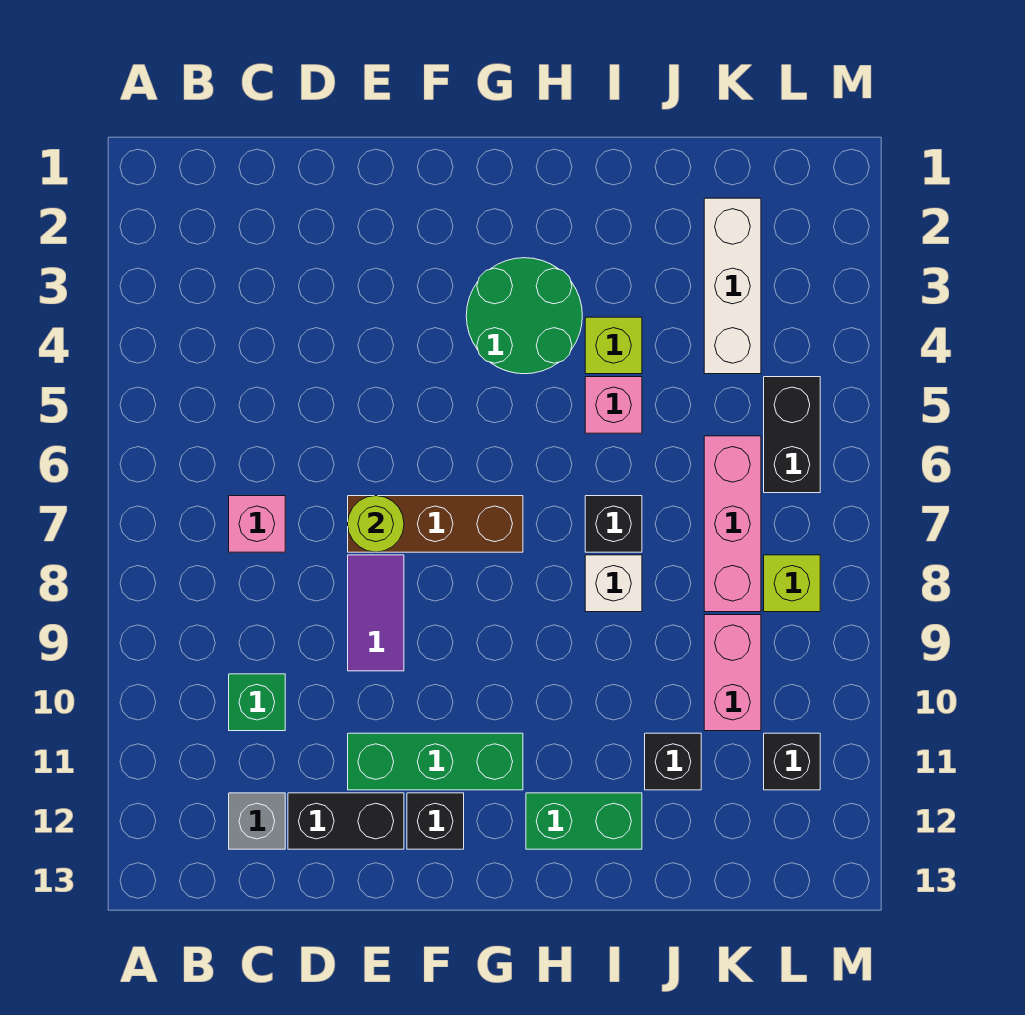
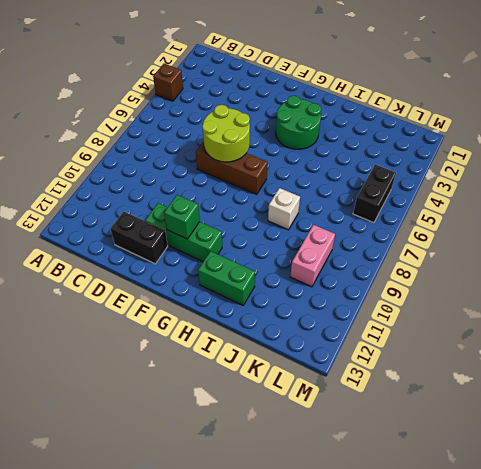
brown 1x1 brick [153,64,183,101] -> none
lime 2x2 round brick [202,105,250,162] -> lime 1x1 round brick [348,496,404,552]
green 1x1 brick [164,195,200,239] -> green 1x1 brick moved to [229,674,285,731]
none -> pink 1x1 brick [229,496,285,552]
none -> grey 1x1 brick [229,793,285,849]
none -> purple 1x2 tile [348,555,404,671]

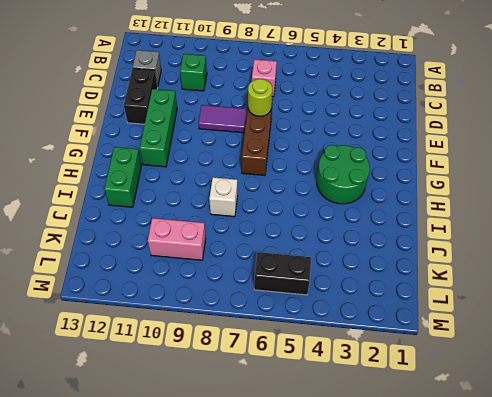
none -> black 1x1 brick [407,793,464,849]
none -> lime 1x1 brick [585,317,642,374]
none -> pink 1x1 brick [585,377,642,433]

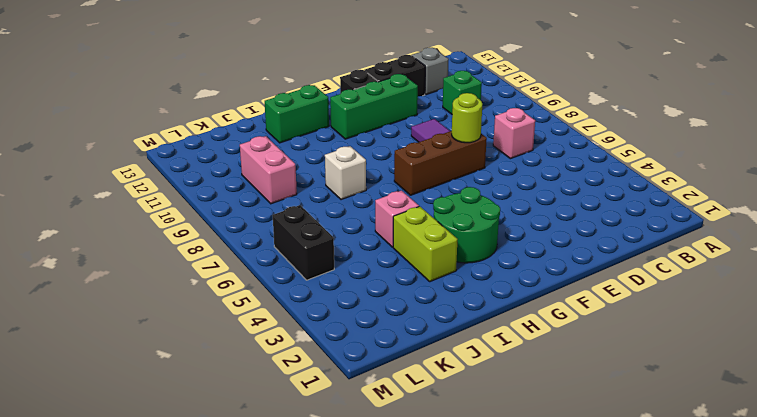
lime 1x2 brick [393,206,458,282] -> lime 1x1 brick [585,317,642,374]
none -> black 1x1 brick [585,496,642,552]
none -> black 1x1 brick [645,733,701,790]
none -> white 1x3 brick [704,198,761,374]

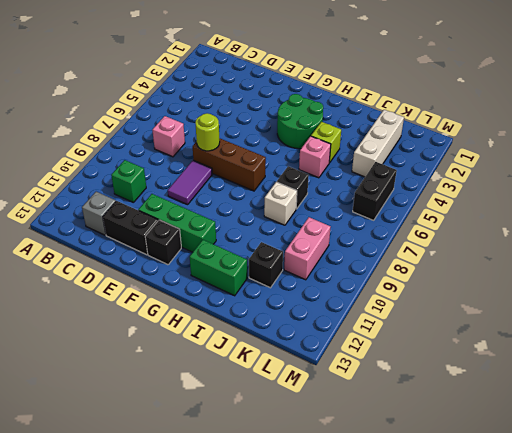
none -> pink 1x3 brick [704,436,761,612]
none -> lime 1x1 brick [764,555,820,612]
none -> black 1x1 brick [764,733,820,790]

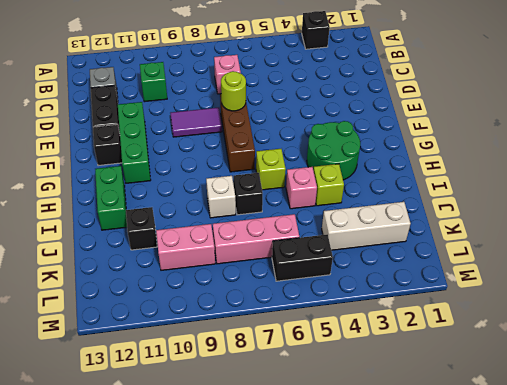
black 1x1 brick [302,11,330,49] -> black 1x1 brick moved to [764,733,820,790]
lime 1x1 brick [256,149,286,190] -> lime 1x1 brick moved to [764,555,820,612]

